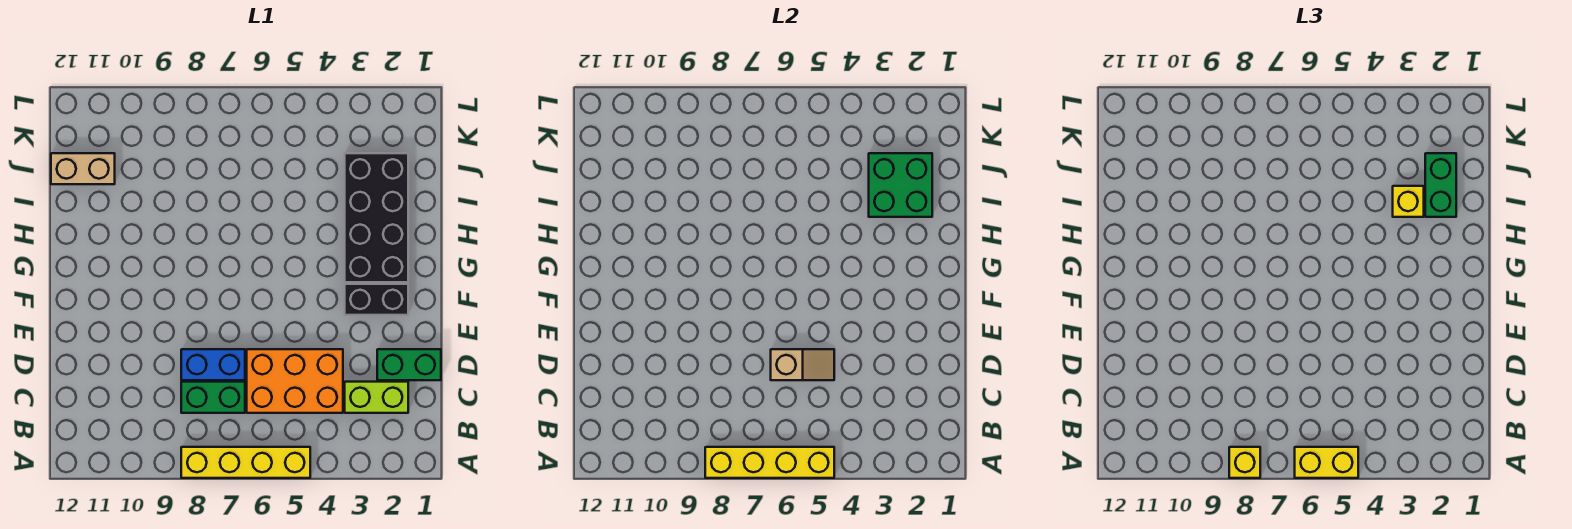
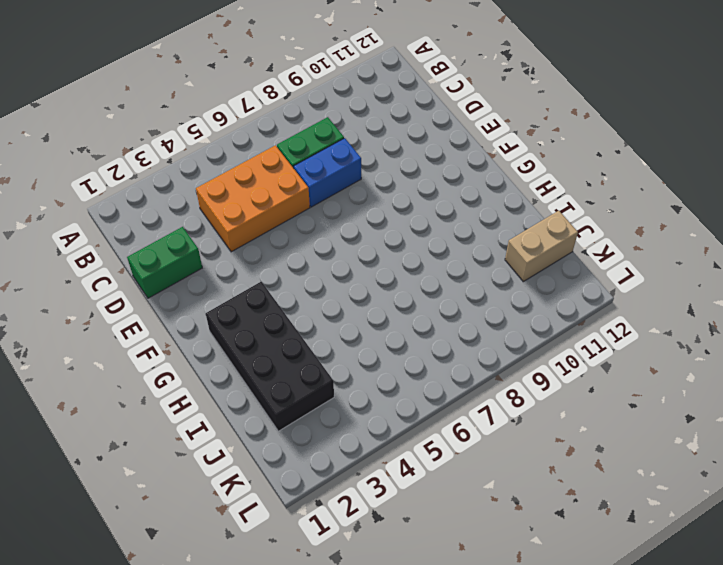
none -> yellow 1x4 brick [181,447,310,478]
none -> lime 1x2 brick [345,382,408,413]
none -> black 1x2 brick [345,284,408,315]

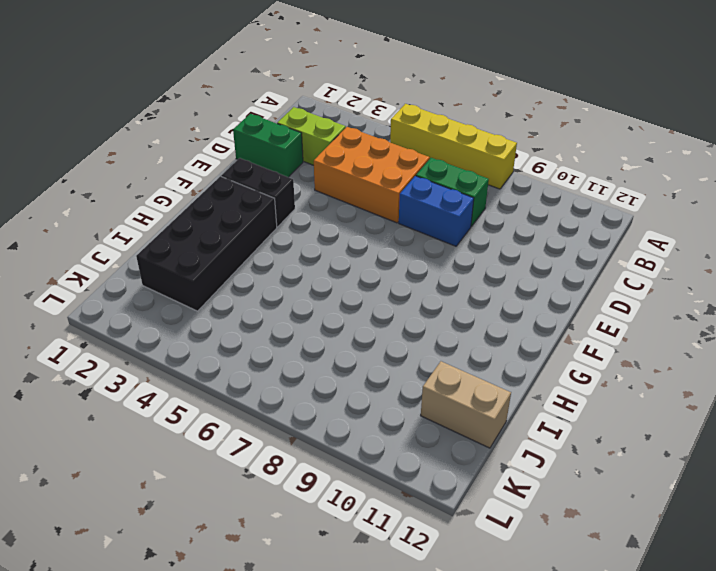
none -> yellow 1x4 brick [705,447,834,478]
none -> tan 1x2 slope [771,349,834,380]
none -> green 2x2 brick [869,153,932,217]

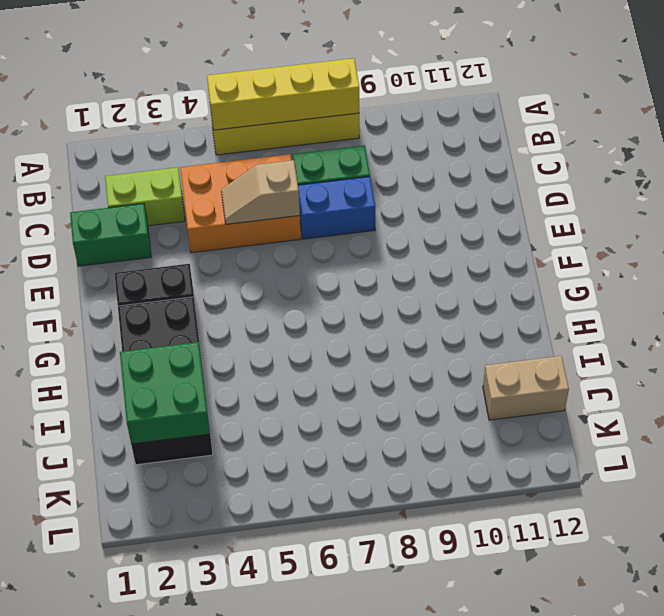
none -> yellow 1x2 brick [1295,447,1358,478]
none -> yellow 1x1 brick [1229,447,1260,478]
none -> green 1x2 brick [1425,153,1456,217]

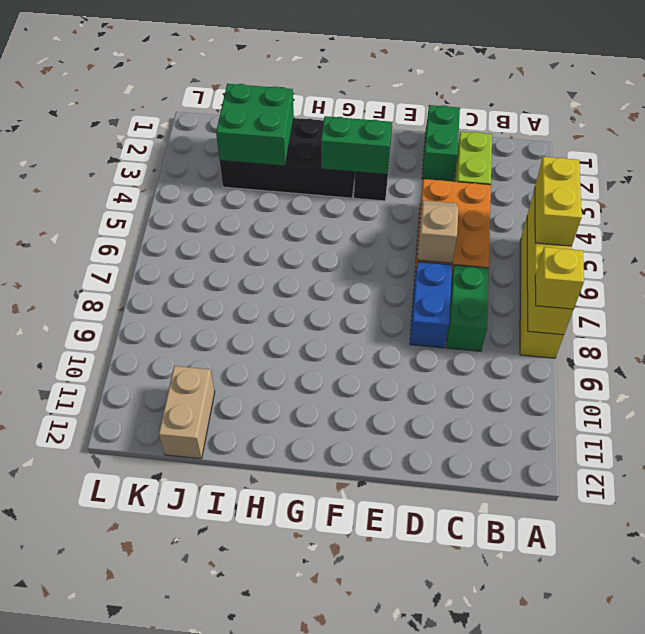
green 1x2 brick [321,116,392,174] -> green 1x2 brick moved to [1425,153,1456,217]
none -> yellow 1x1 brick [1393,186,1424,217]

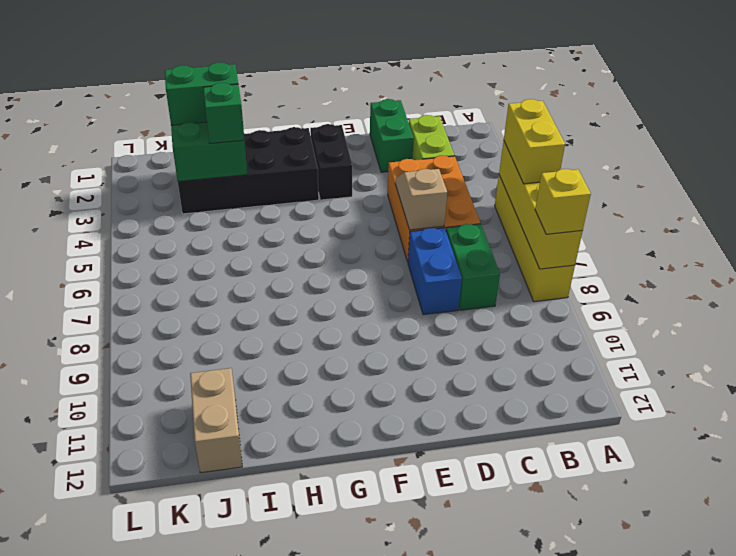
green 1x1 brick [203,83,244,143] -> yellow 1x1 brick [1393,186,1424,217]

